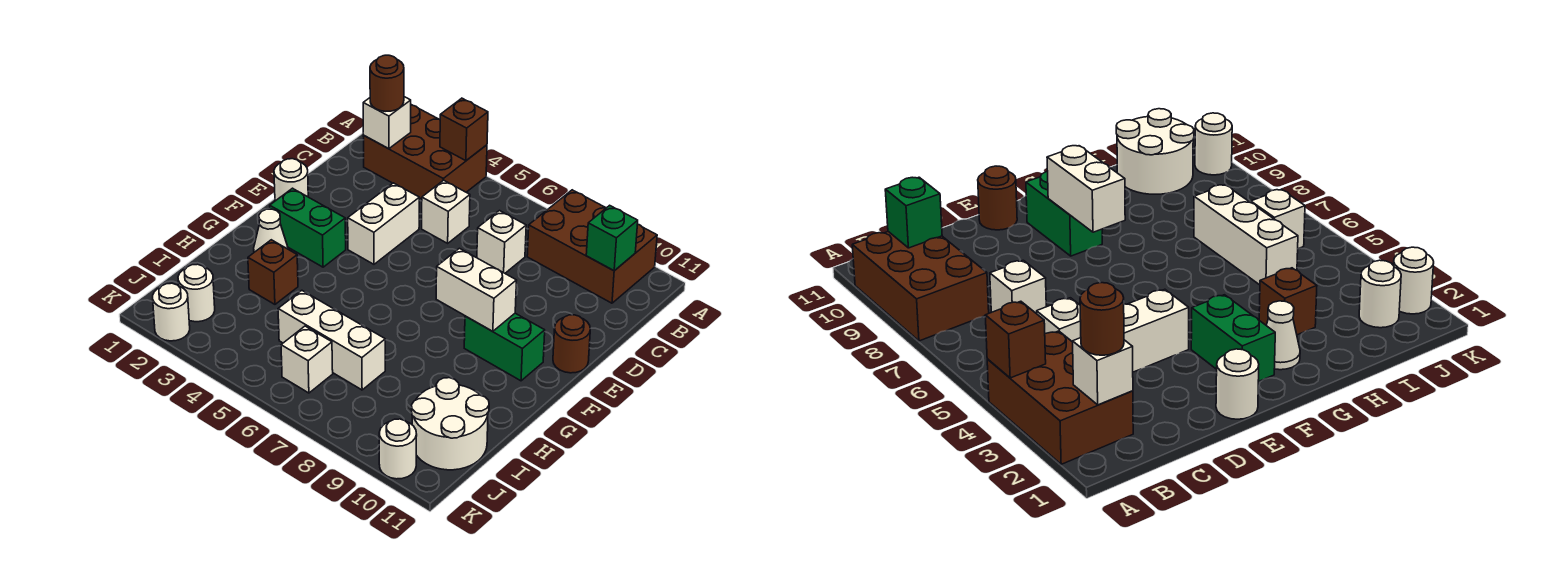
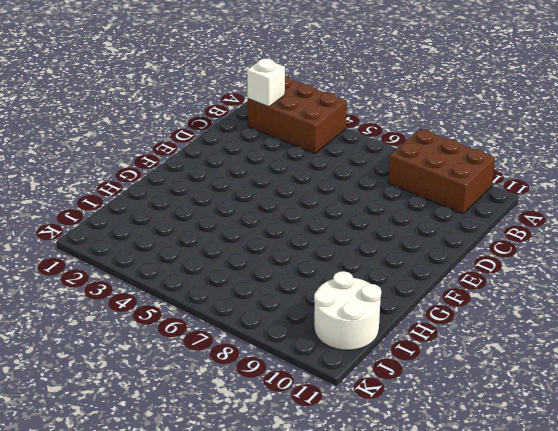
none -> white 1x1 brick [422,180,470,243]
none -> white 1x1 brick [477,211,526,273]
none -> white 1x2 brick [348,183,419,264]

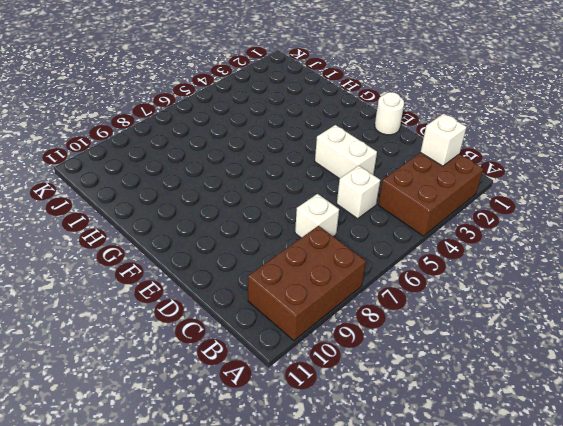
none -> brown 1x1 round brick [553,315,590,373]
none -> green 1x2 brick [270,188,346,267]
none -> green 1x2 brick [464,313,545,381]

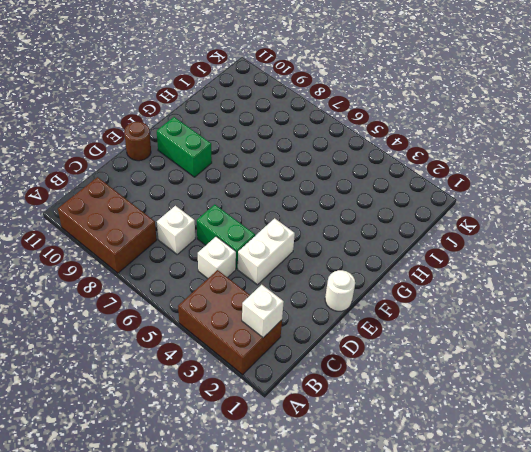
green 1x2 brick [197,204,255,269] -> green 1x2 brick moved to [270,188,346,267]
none -> white 1x1 cone [254,209,288,252]
none -> brown 1x1 brick [248,240,298,304]
none -> white 1x3 brick [278,290,385,390]

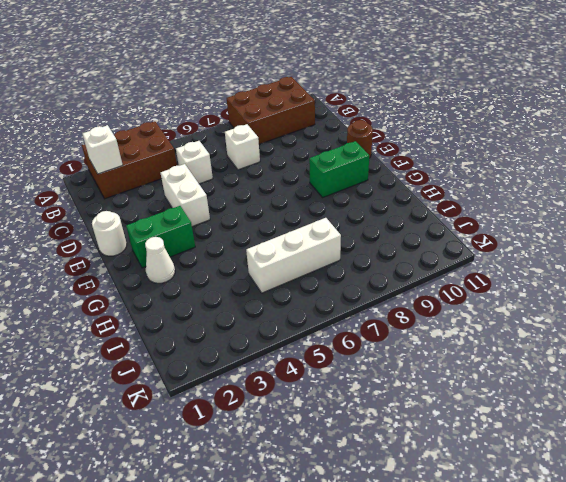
none -> brown 1x1 brick [248,240,298,304]
none -> white 2x2 round brick [412,378,489,470]
none -> white 1x1 round brick [178,264,215,322]

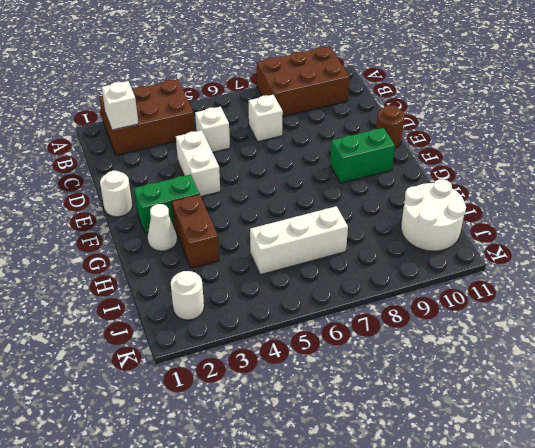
brown 1x2 brick [172,194,219,268] -> brown 1x1 brick [248,240,298,304]
none -> white 1x1 brick [281,326,333,393]
none -> white 1x1 round brick [153,283,190,341]
none -> white 1x1 round brick [379,419,417,479]

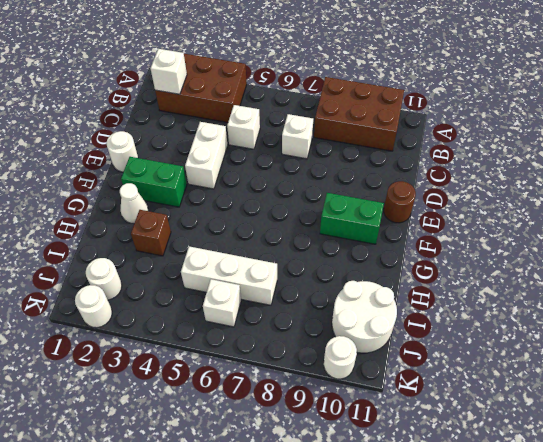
none -> brown 1x1 brick [440,98,488,161]
none -> green 1x1 brick [586,205,638,271]
none -> white 1x2 brick [436,248,517,331]

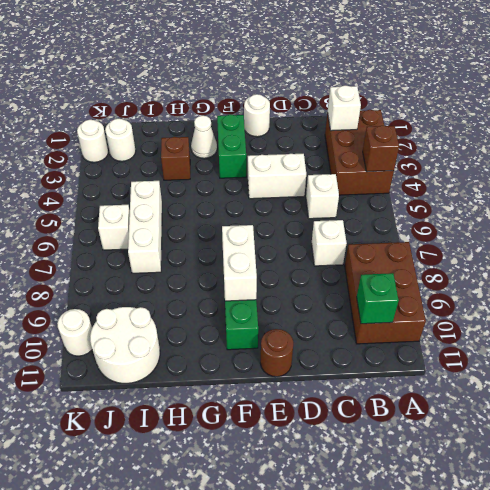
none -> brown 1x1 round brick [370,55,404,111]

